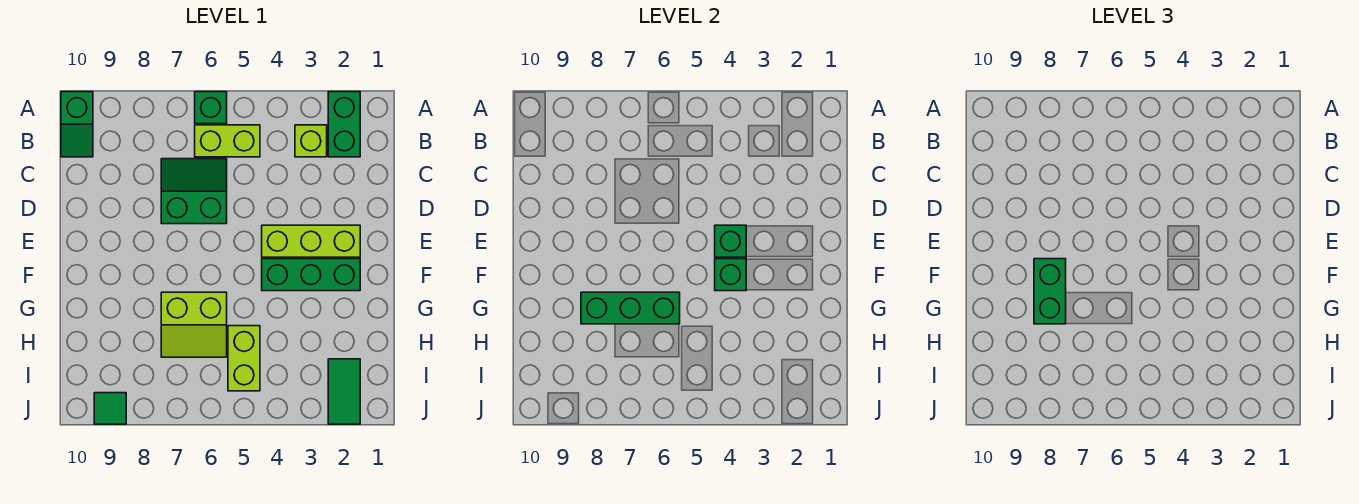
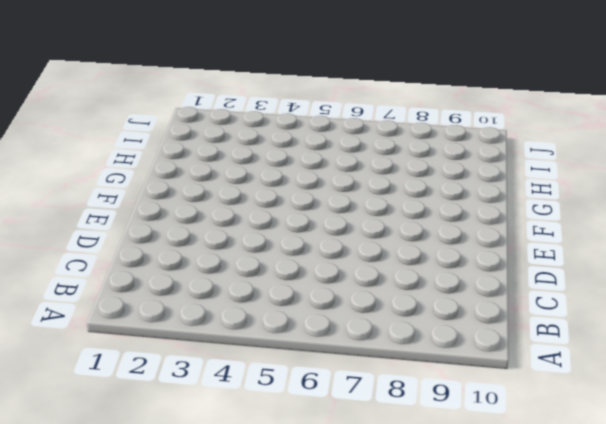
none -> green 1x2 brick [328,92,360,157]
none -> green 1x1 brick [195,92,227,124]
none -> green 1x2 slope [61,92,93,157]

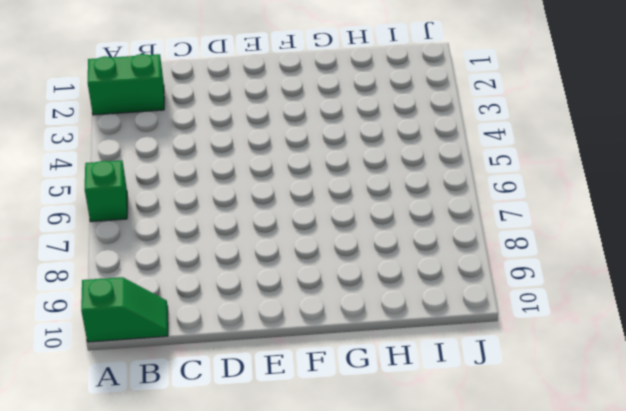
none -> lime 1x1 brick [295,125,327,157]
none -> lime 1x2 brick [195,125,260,157]
none -> green 2x2 slope [161,159,227,224]

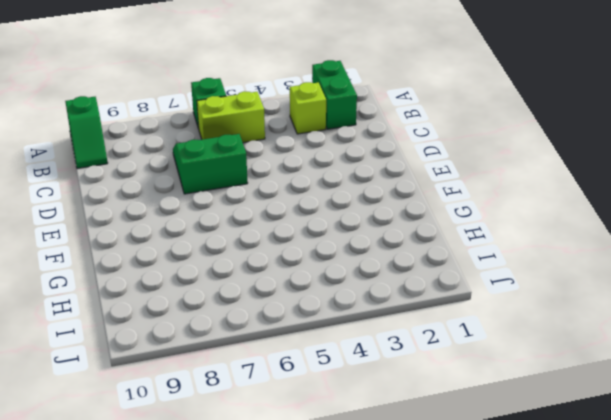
none -> lime 1x3 brick [262,225,360,257]
none -> green 1x3 brick [262,259,360,291]
none -> lime 2x2 slope [161,292,227,357]

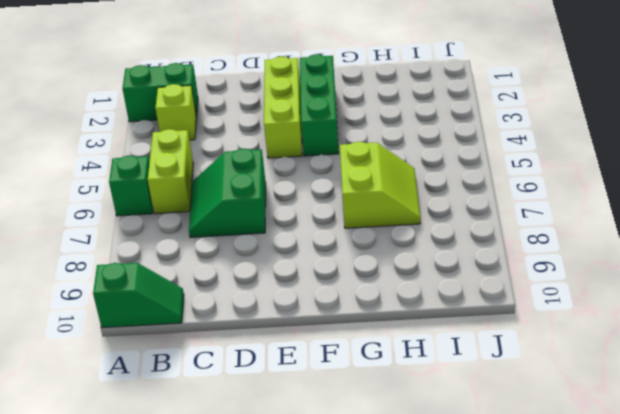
none -> lime 1x2 brick [228,326,260,391]
none -> green 1x2 tile [328,359,360,424]
none -> green 1x1 tile [94,393,126,424]

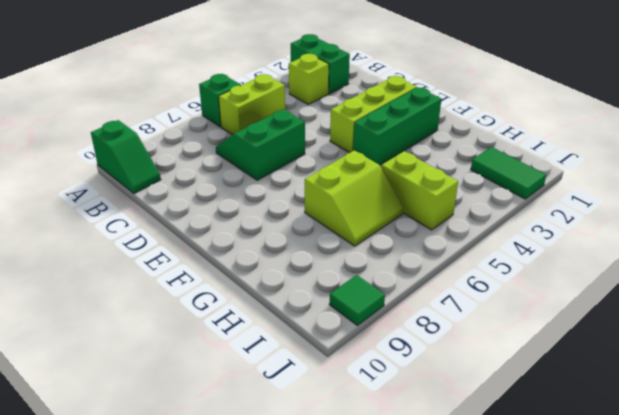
none -> green 1x1 brick [715,225,746,257]
none -> green 1x1 brick [715,259,746,291]
none -> green 1x3 brick [581,292,680,324]

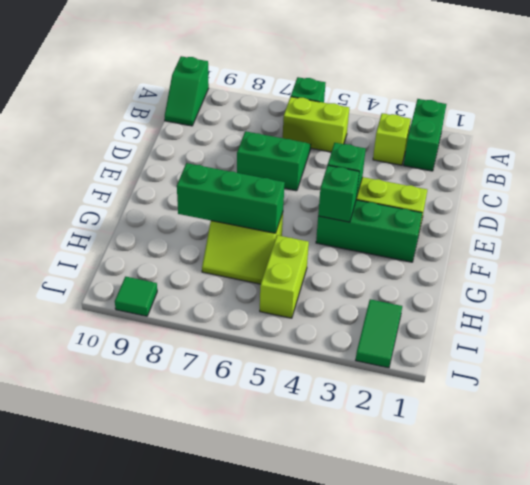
none -> green 1x2 brick [1034,259,1066,324]

